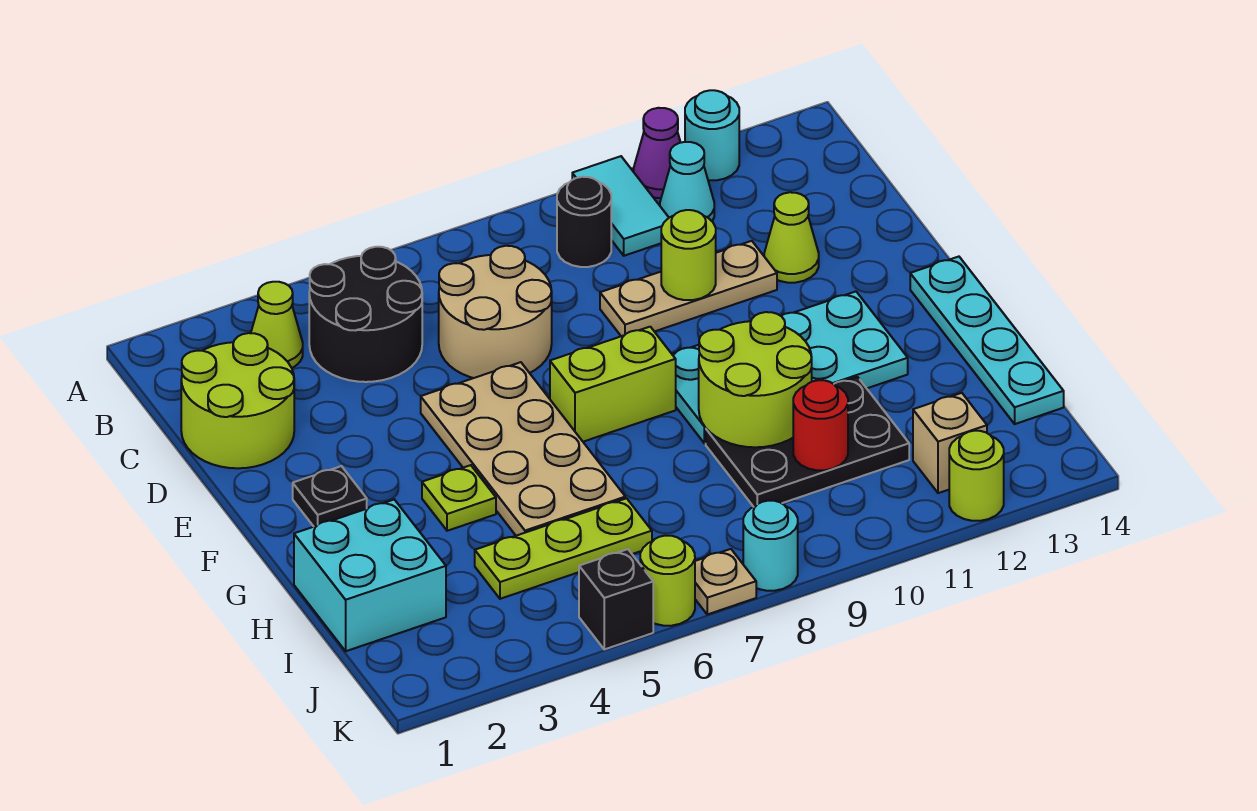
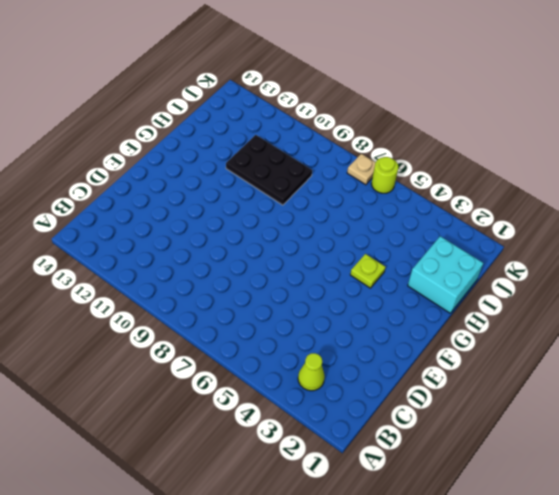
none -> cyan 1x2 tile [572,156,669,256]
none -> purple 1x1 cone [634,108,681,198]
none -> cyan 1x1 round brick [685,90,739,180]

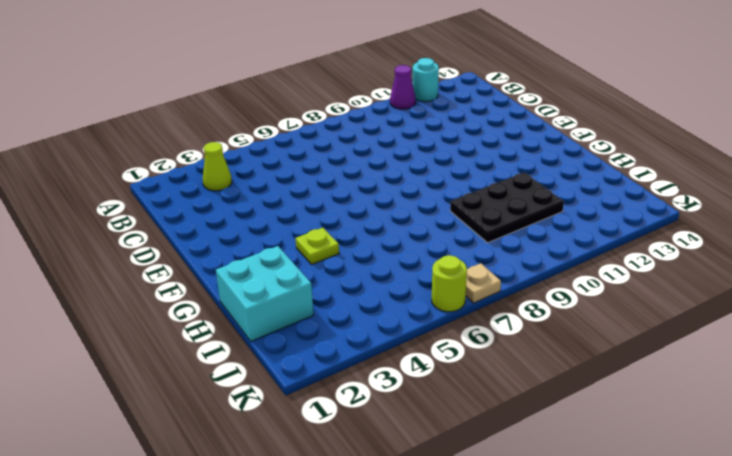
none -> cyan 1x2 tile [572,156,669,256]
none -> black 2x2 round brick [309,247,422,382]
none -> black 1x1 round brick [557,177,611,267]

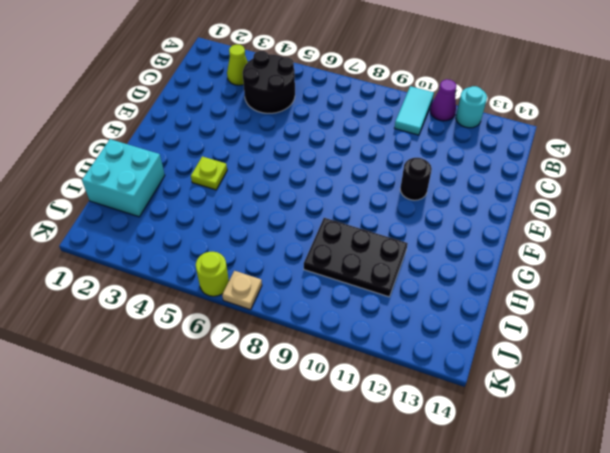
black 1x1 round brick [400,158,432,200] -> black 1x1 round brick moved to [557,177,611,267]
none -> cyan 1x1 cone [660,142,714,221]
none -> lime 2x2 round brick [181,333,294,468]
none -> tan 2x2 round brick [439,246,552,378]

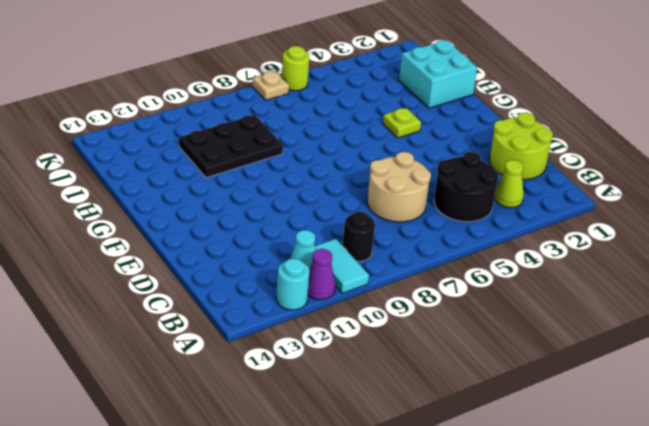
none -> tan 1x3 plate [600,241,777,336]
none -> lime 1x1 cone [764,192,819,283]
none -> tan 2x4 plate [421,362,625,536]

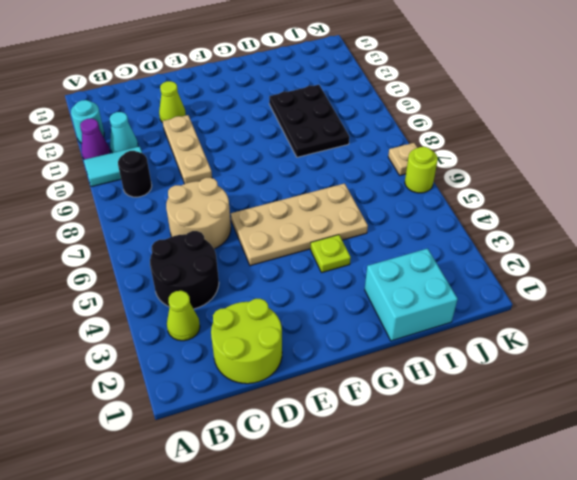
none -> black 1x1 plate [293,466,367,526]
none -> lime 1x2 brick [550,327,676,442]
none -> cyan 2x4 plate [672,292,908,443]

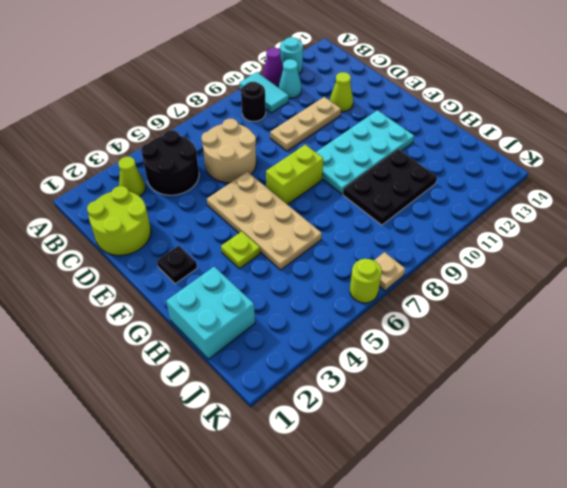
none -> cyan 1x4 plate [910,257,1064,424]
none -> lime 1x3 plate [475,498,652,599]
none -> tan 1x1 brick [913,393,987,493]

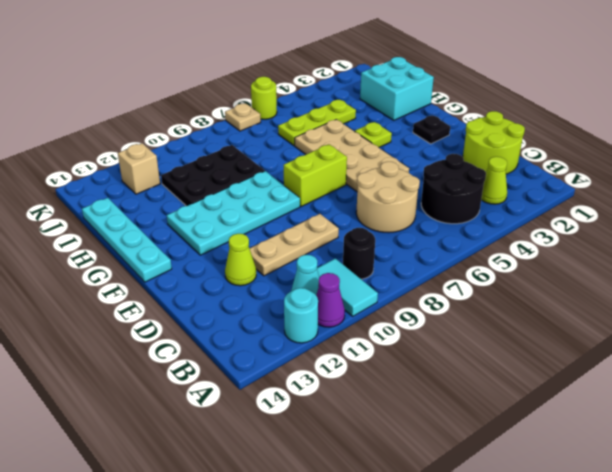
none -> black 1x1 brick [579,549,653,649]
none -> cyan 1x1 round brick [743,501,798,591]
none -> lime 1x1 round brick [949,431,1004,521]

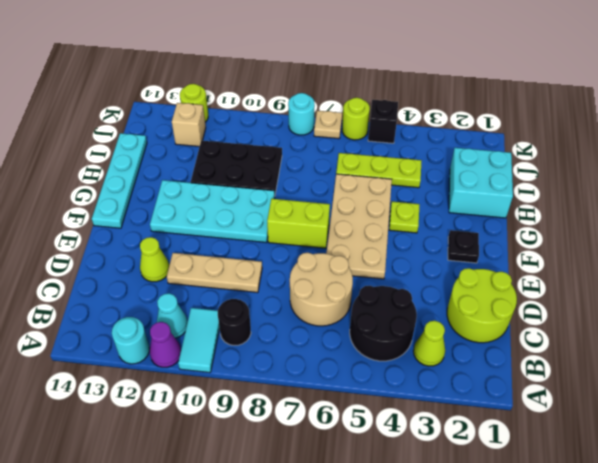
none -> lime 1x1 round brick [661,210,716,300]
none -> lime 2x2 round brick [699,312,812,447]
none -> red 1x1 round brick [793,380,848,470]

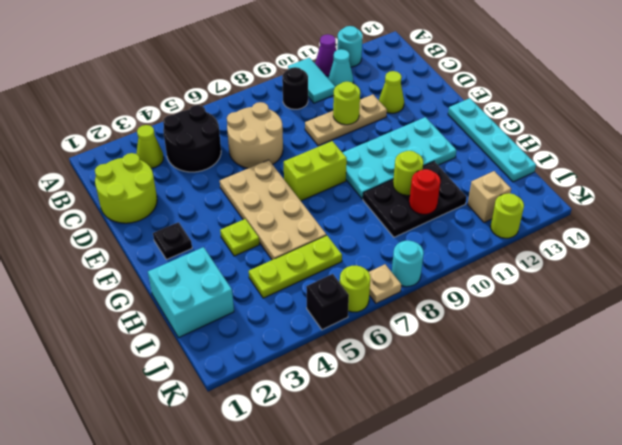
lime 1x1 round brick [393,151,423,195] -> lime 2x2 round brick [699,312,812,447]

